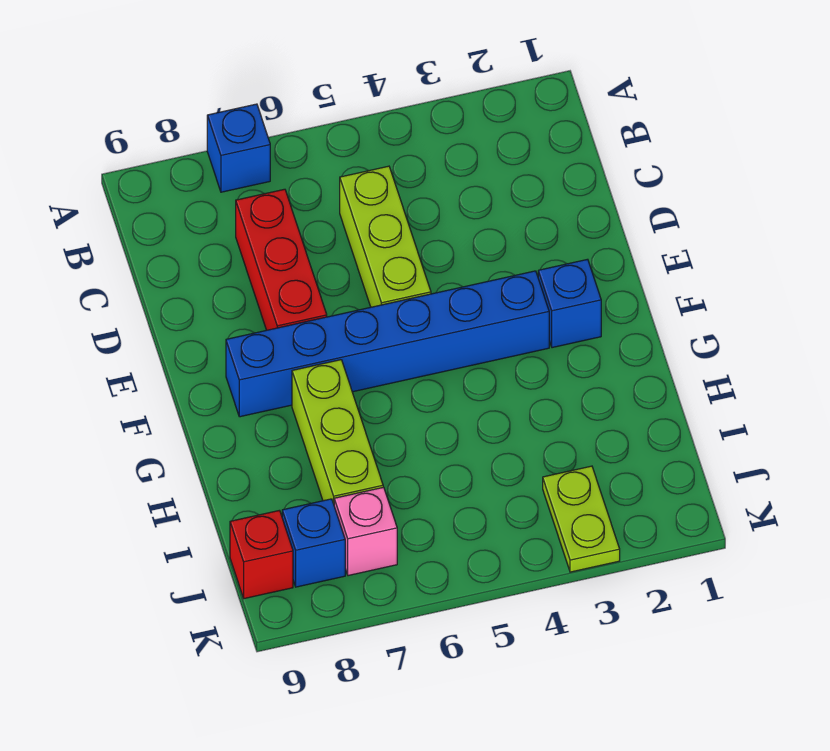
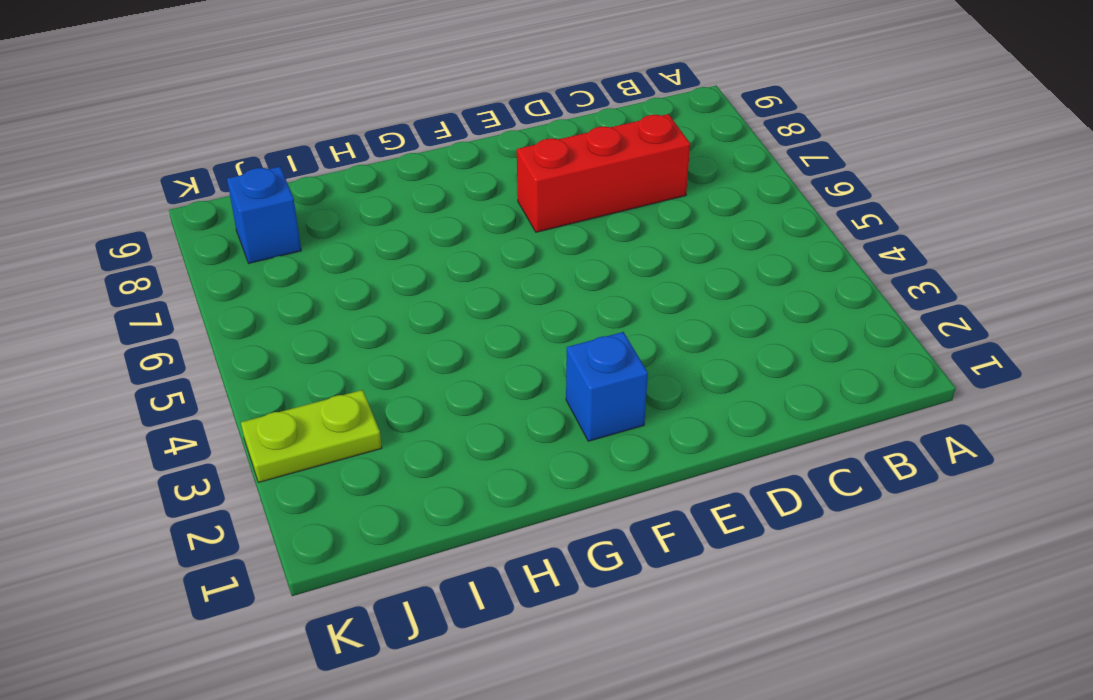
none -> blue 1x1 brick [207,104,270,192]
none -> lime 1x3 brick [340,166,431,307]

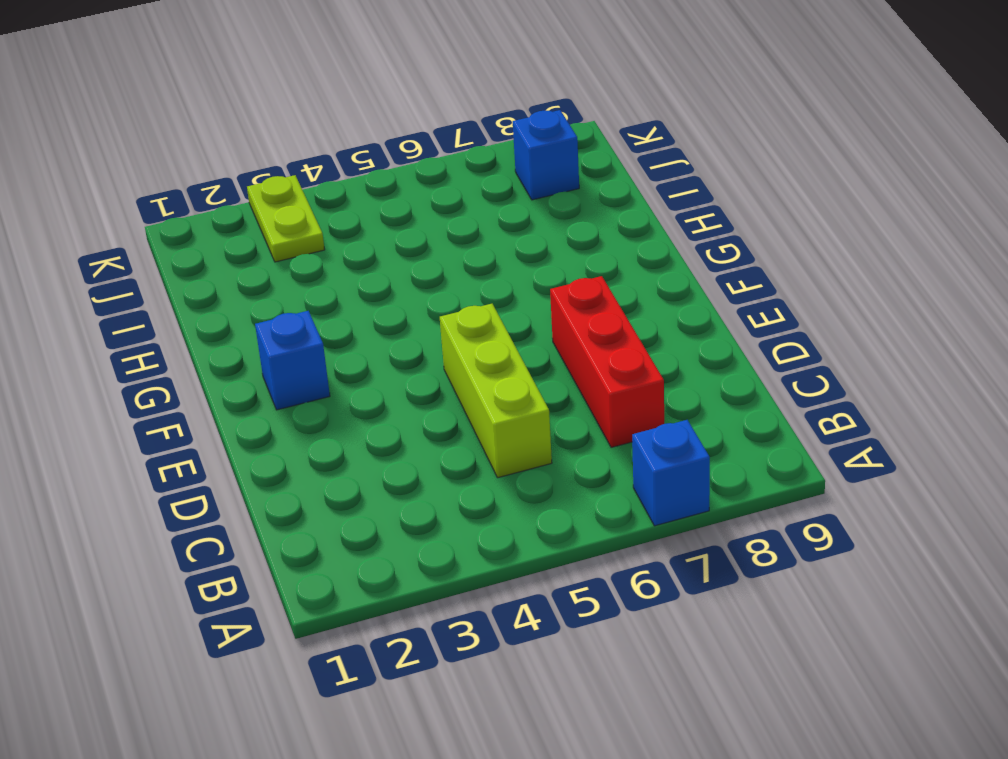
none -> blue 1x6 brick [226,271,549,417]
none -> lime 1x3 brick [292,360,383,504]

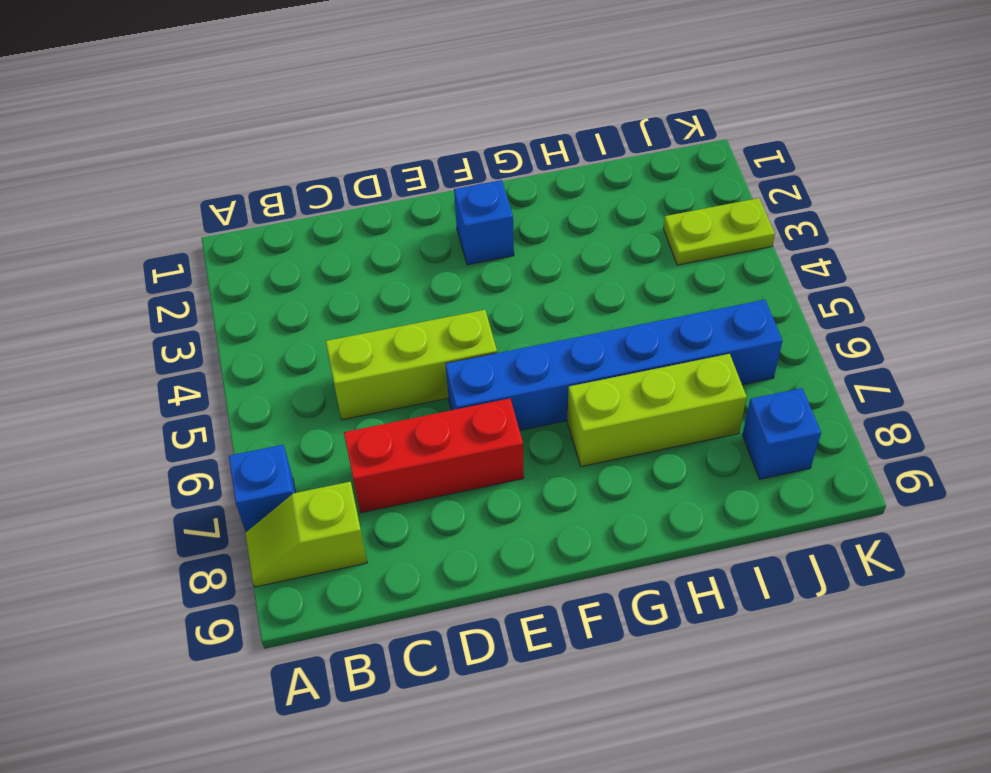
lime 1x2 slope [245,482,367,587] -> none
blue 1x6 brick [446,300,782,431] -> blue 1x6 brick turned to [226,271,549,417]
none -> pink 1x1 brick [334,487,397,576]
none -> red 1x1 brick [230,510,293,599]

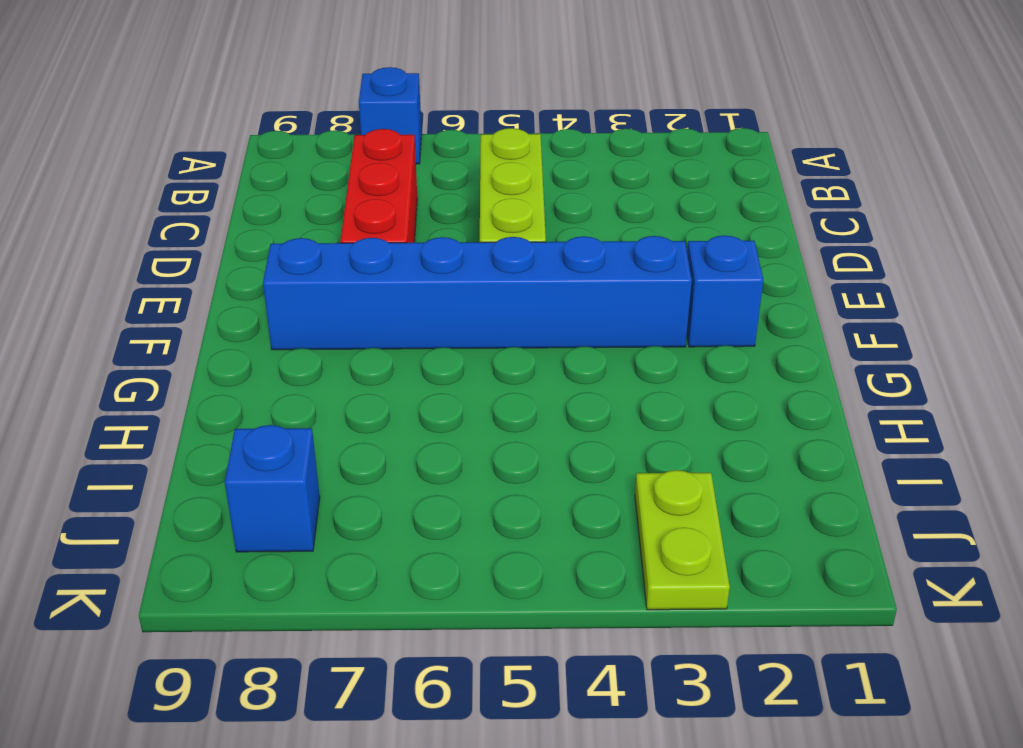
none -> lime 1x3 brick [292,360,383,504]
none -> pink 1x1 brick [334,487,397,576]

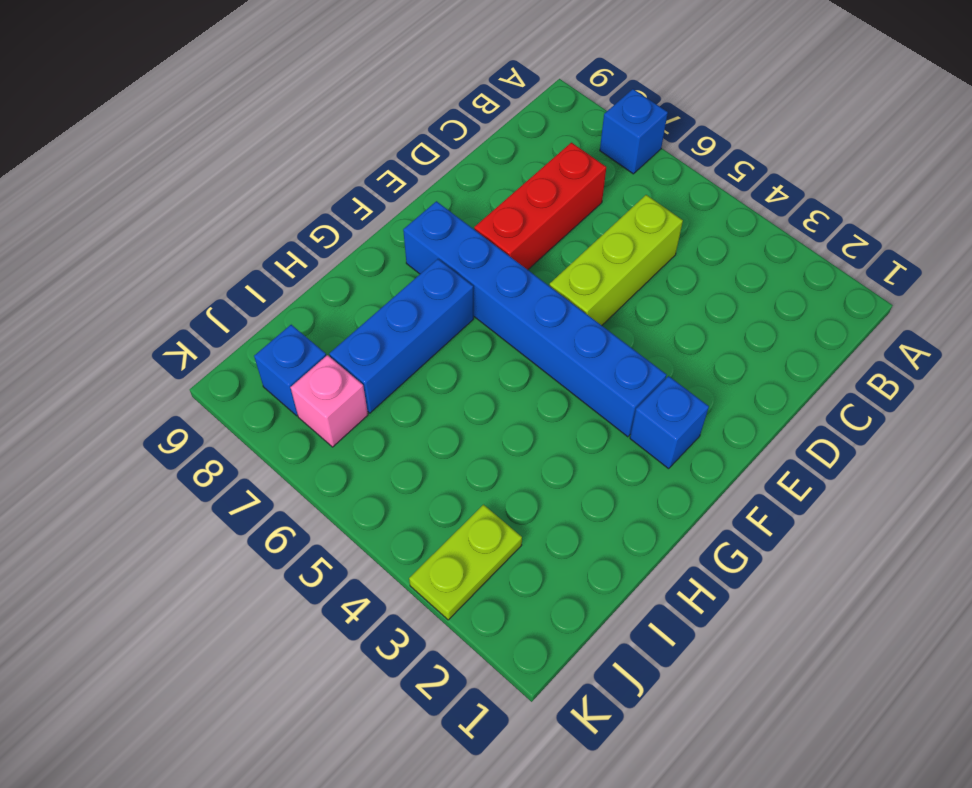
blue 1x3 brick [329,259,474,413] -> lime 1x3 brick [292,360,383,504]
none -> red 1x1 brick [230,510,293,599]

